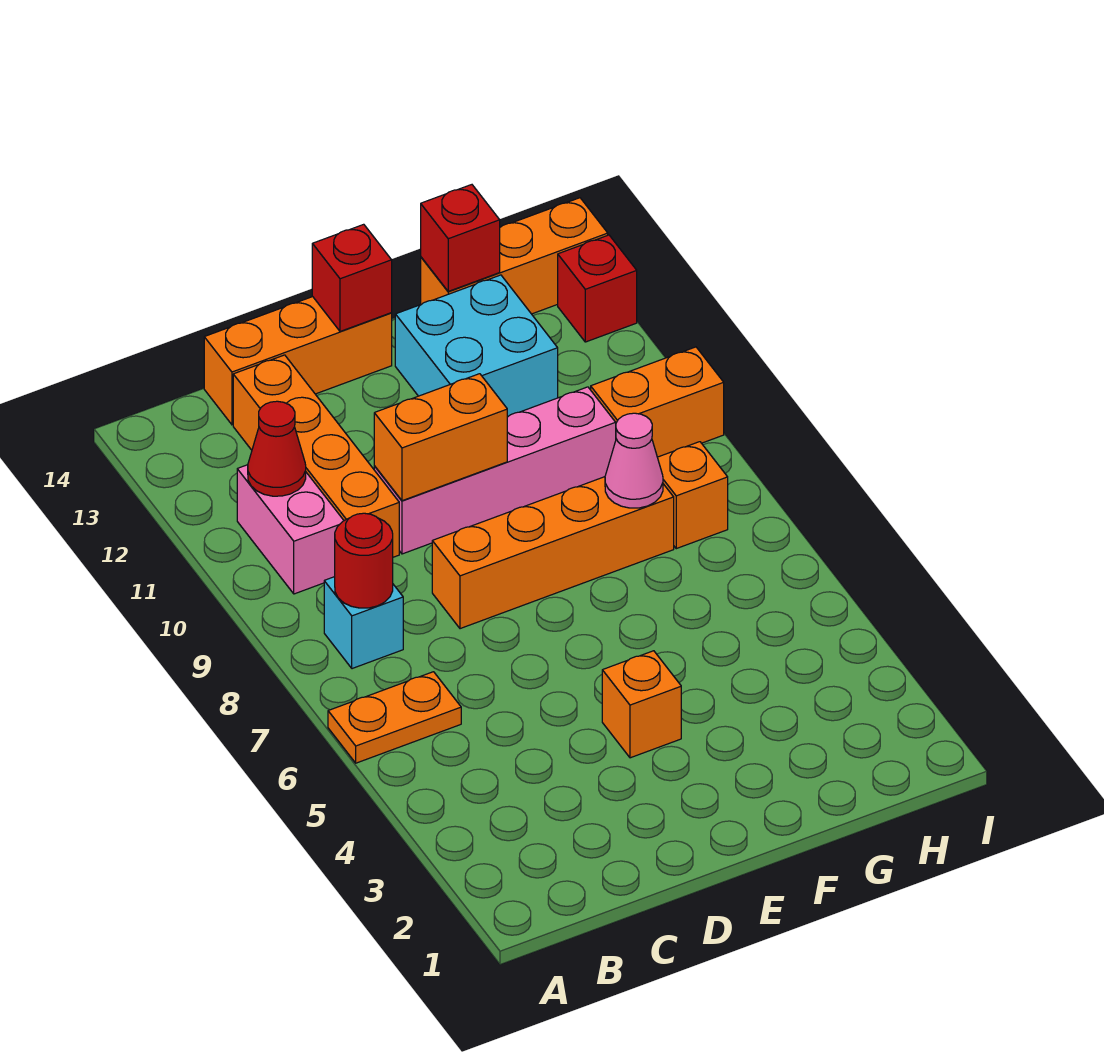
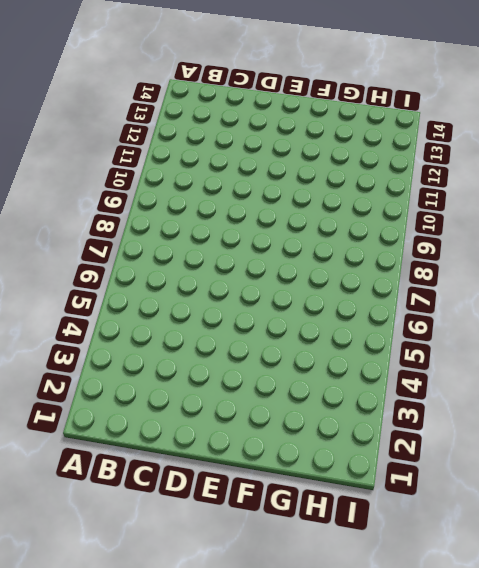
none -> orange 1x2 plate [328,672,461,763]
none -> cyan 1x1 brick [324,577,403,669]
none -> pink 1x2 brick [237,465,344,594]

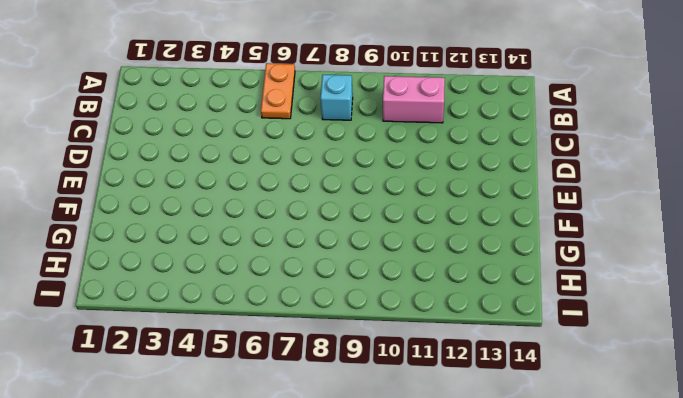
none -> orange 1x4 brick [233,355,399,557]
none -> orange 1x3 brick [204,297,392,425]
none -> orange 1x4 brick [432,477,674,629]

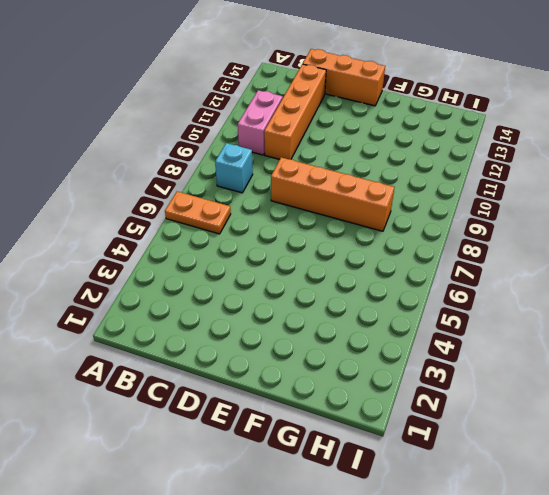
none -> pink 1x4 brick [374,387,616,554]
none -> orange 1x1 brick [602,651,681,758]
none -> cyan 2x2 brick [395,275,558,417]

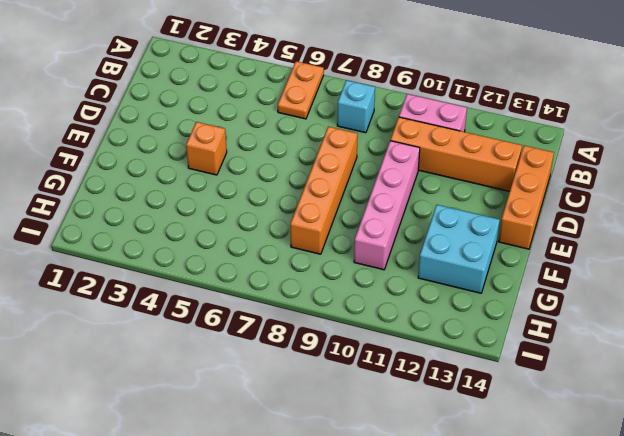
none -> orange 1x3 brick [421,198,608,314]
none -> orange 1x1 brick [657,442,728,549]
none -> orange 1x2 brick [591,347,724,457]

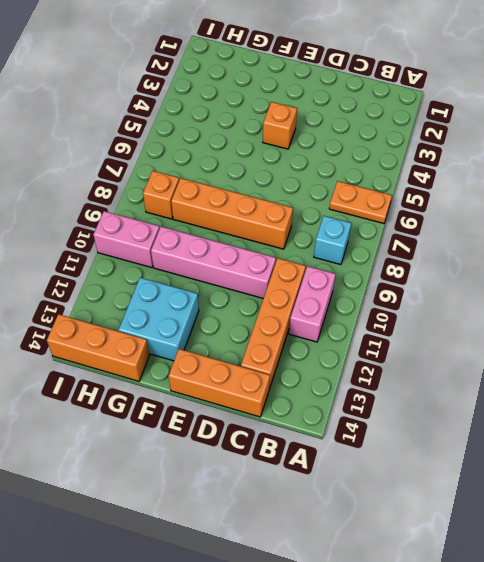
pink 1x2 brick [94,211,160,268] -> orange 1x2 brick [591,347,724,457]
none -> red 1x1 brick [558,235,637,342]
none -> red 1x1 round brick [335,513,393,608]
none -> red 1x1 cone [248,401,306,496]

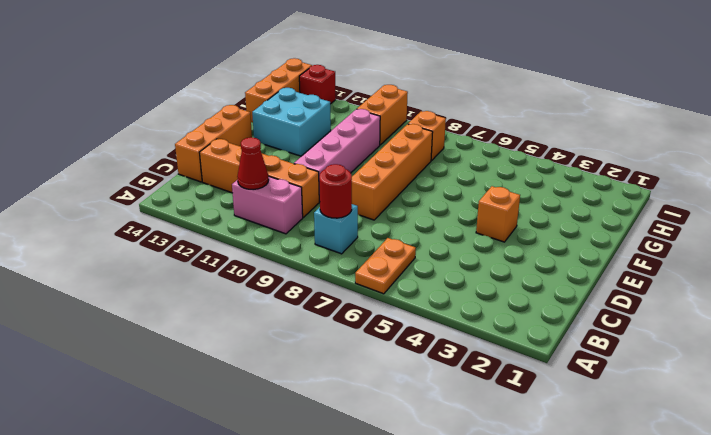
none -> orange 1x2 brick [374,374,507,501]
none -> red 1x1 brick [312,224,392,331]
none -> pink 1x1 cone [605,413,663,508]

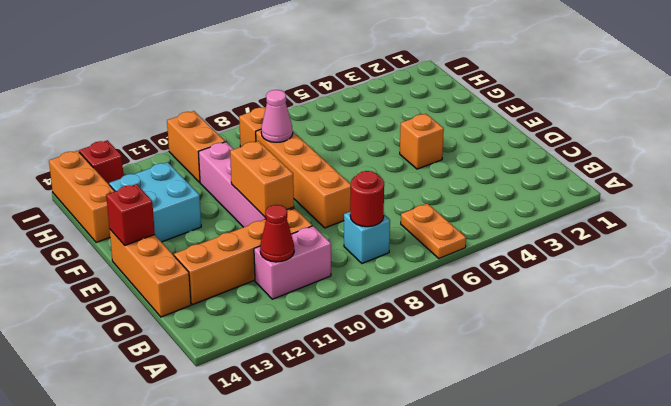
none -> red 1x1 brick [421,185,500,291]

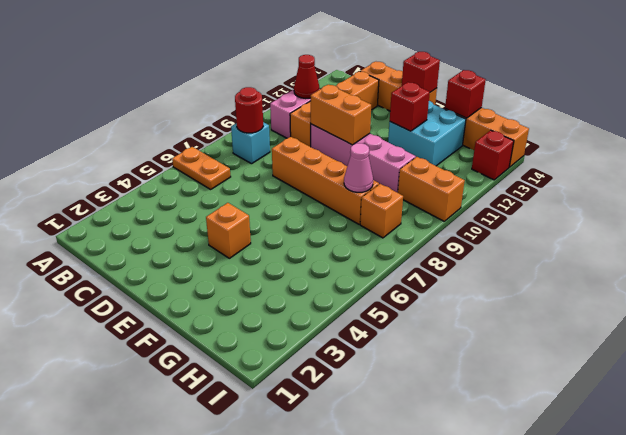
red 1x1 brick [390,82,430,131] -> none

